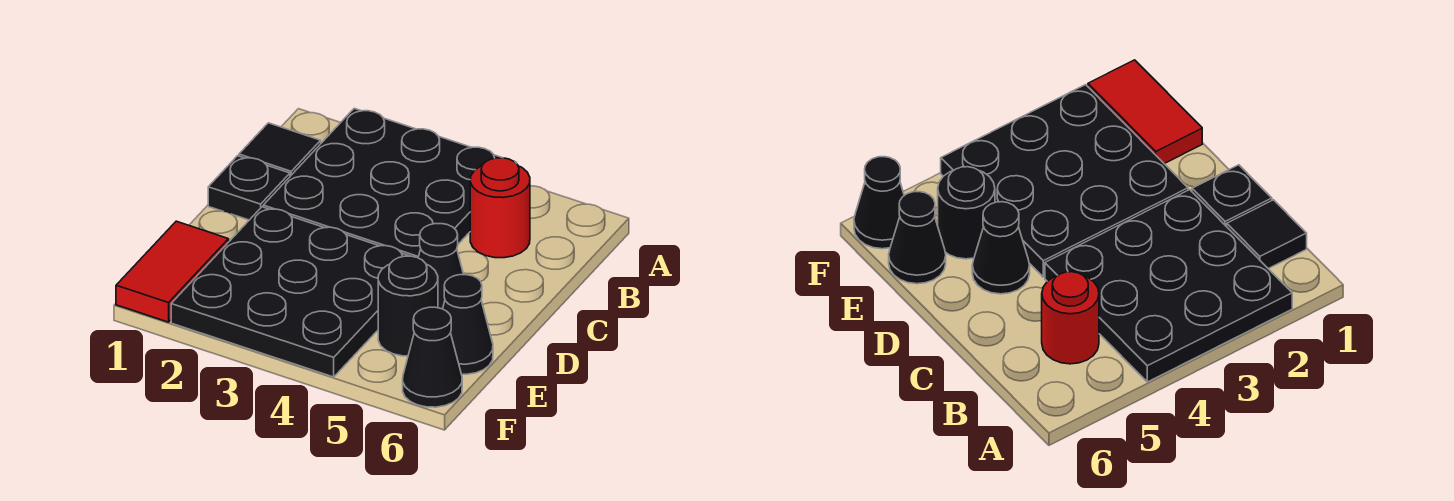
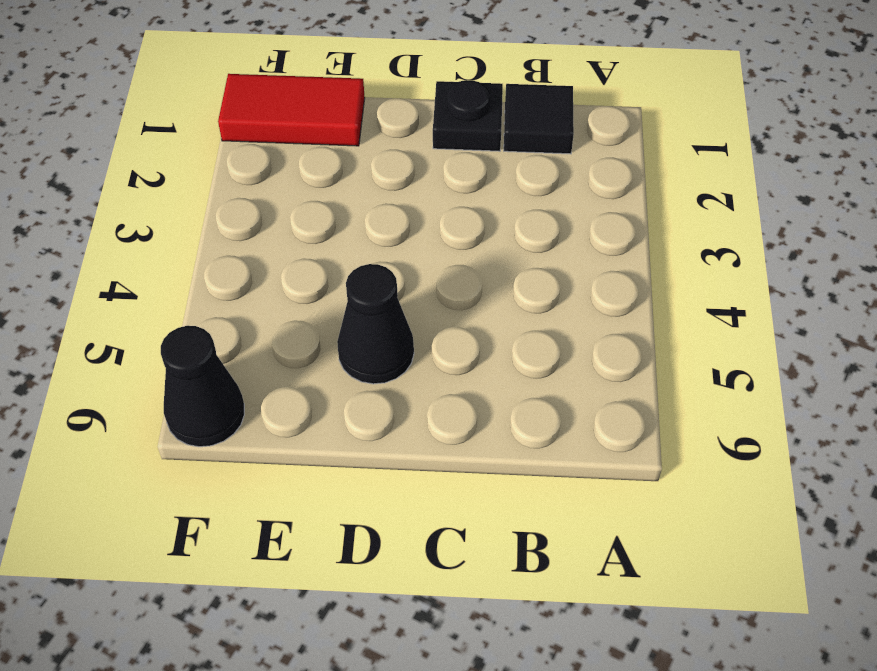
none -> black 3x3 plate [263,108,517,258]
none -> red 1x1 round brick [470,158,530,258]

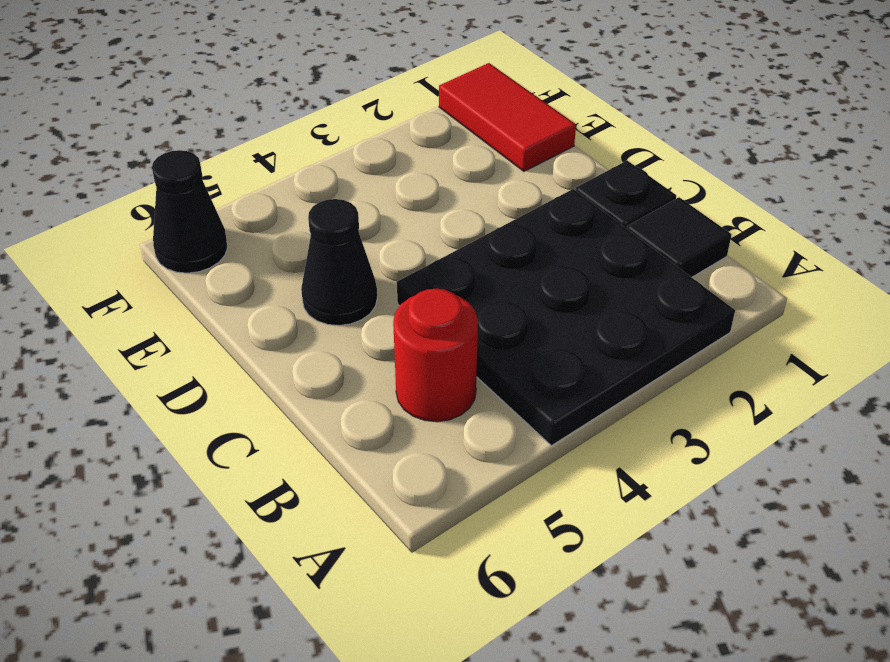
none -> black 3x3 plate [171,207,409,377]
none -> black 1x1 round brick [378,256,438,356]

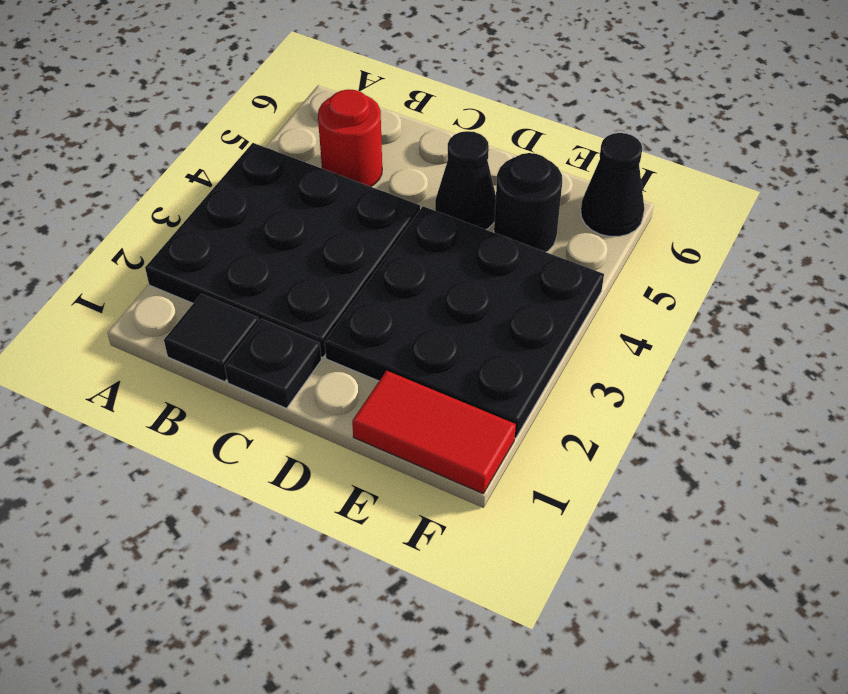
none -> black 1x1 cone [443,275,493,374]

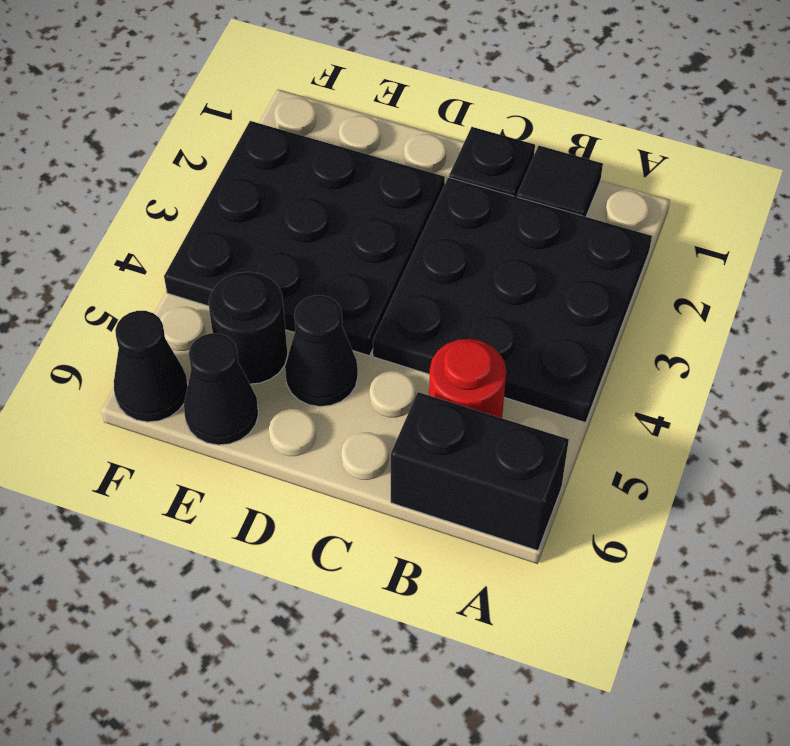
black 1x2 brick [391,392,569,551] -> none
none -> red 1x2 tile [116,221,229,322]

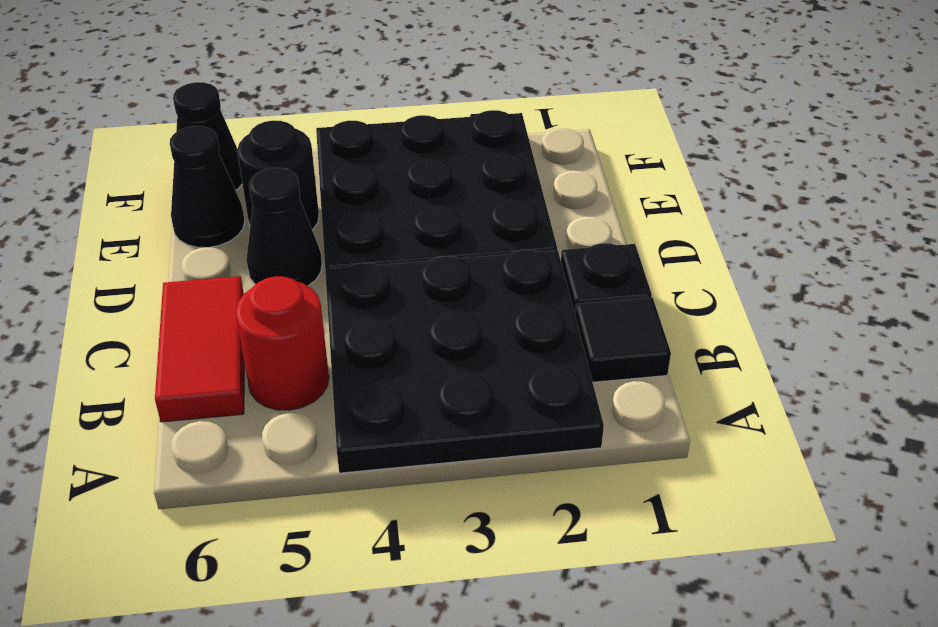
red 1x2 tile [155,276,244,422] -> red 1x2 tile moved to [116,221,229,322]

